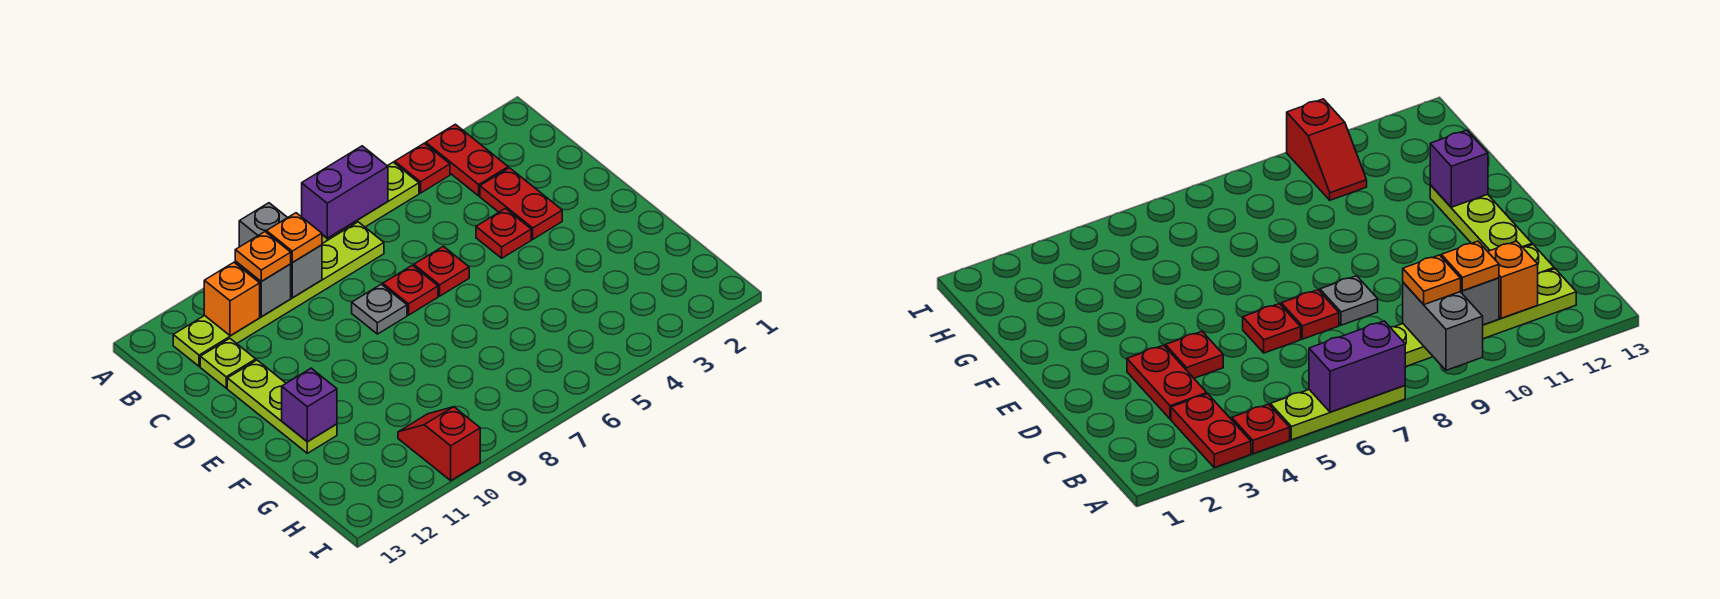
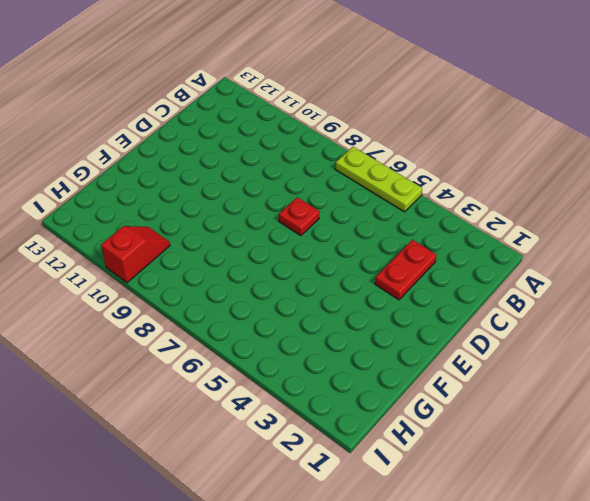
none -> red 1x2 plate [426,124,508,196]
none -> red 1x1 plate [395,143,450,193]
none -> lime 1x6 plate [173,222,384,366]

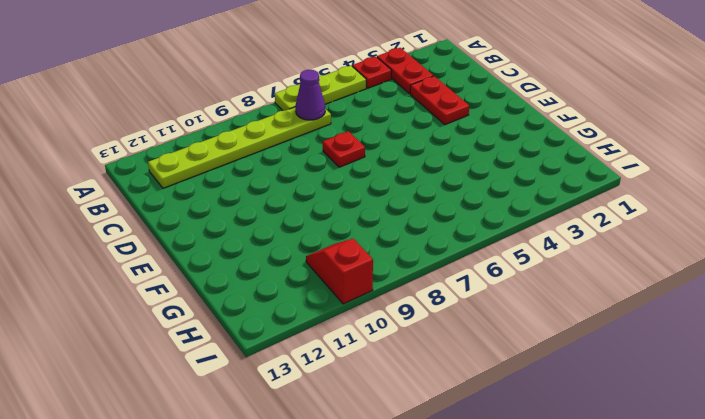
purple 1x1 cone [295,70,325,120] -> none
none -> lime 1x1 plate [200,339,256,388]
none -> red 1x1 plate [476,209,531,258]
none -> red 1x1 plate [414,246,469,296]

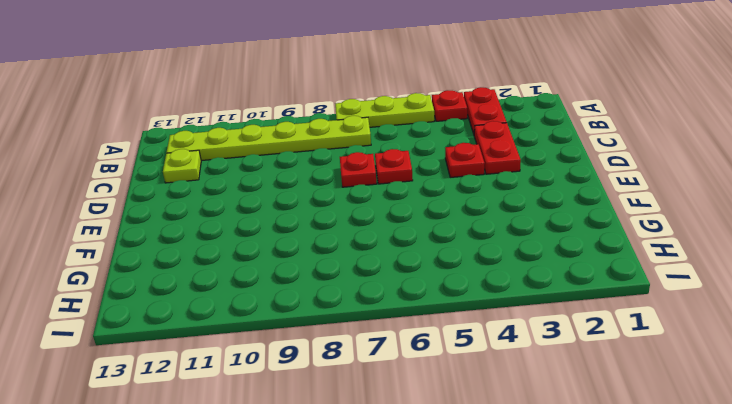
none -> grey 1x1 plate [352,284,407,334]
none -> lime 1x3 plate [227,360,337,453]
none -> red 1x2 slope [398,407,480,481]

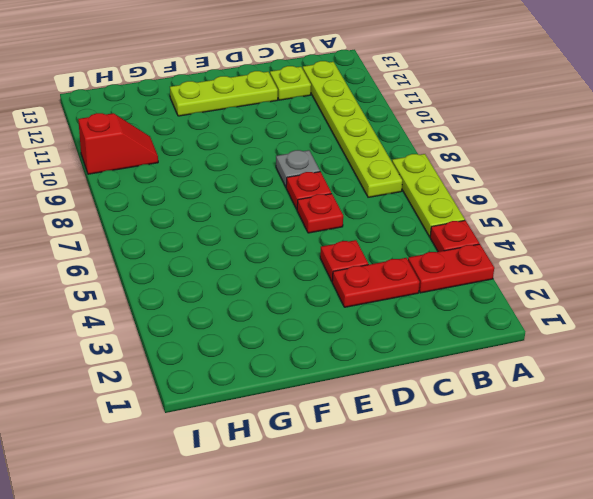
none -> purple 1x2 brick [302,146,388,238]
none -> grey 1x2 brick [239,203,322,298]
none -> grey 1x1 brick [235,262,291,317]

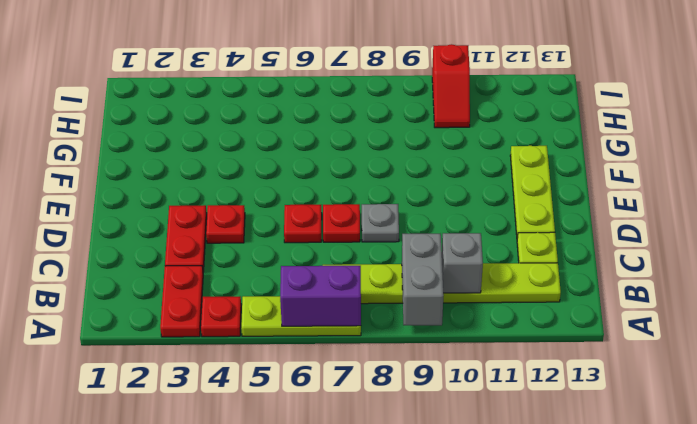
none -> orange 1x1 brick [204,262,260,336]
none -> purple 1x1 brick [282,368,337,442]
none -> orange 1x1 plate [267,213,322,263]

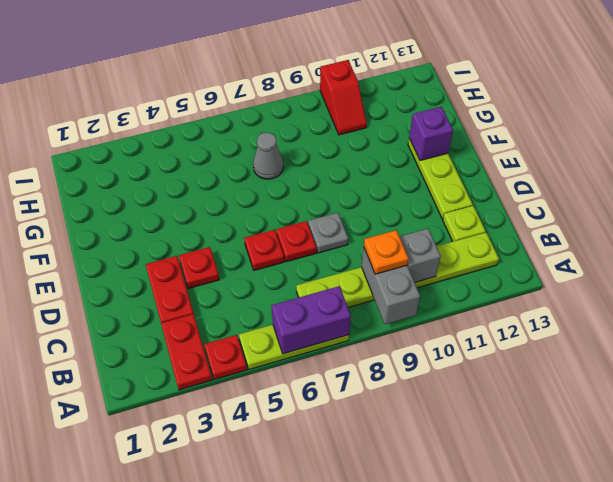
grey 1x1 cone [253,133,283,179] -> none
none -> orange 1x1 brick [204,262,260,336]
none -> orange 1x1 plate [235,232,291,281]

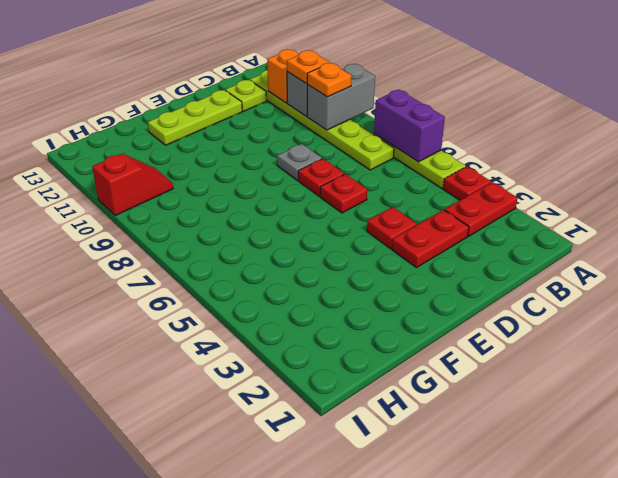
none -> purple 1x1 brick [282,368,337,442]

